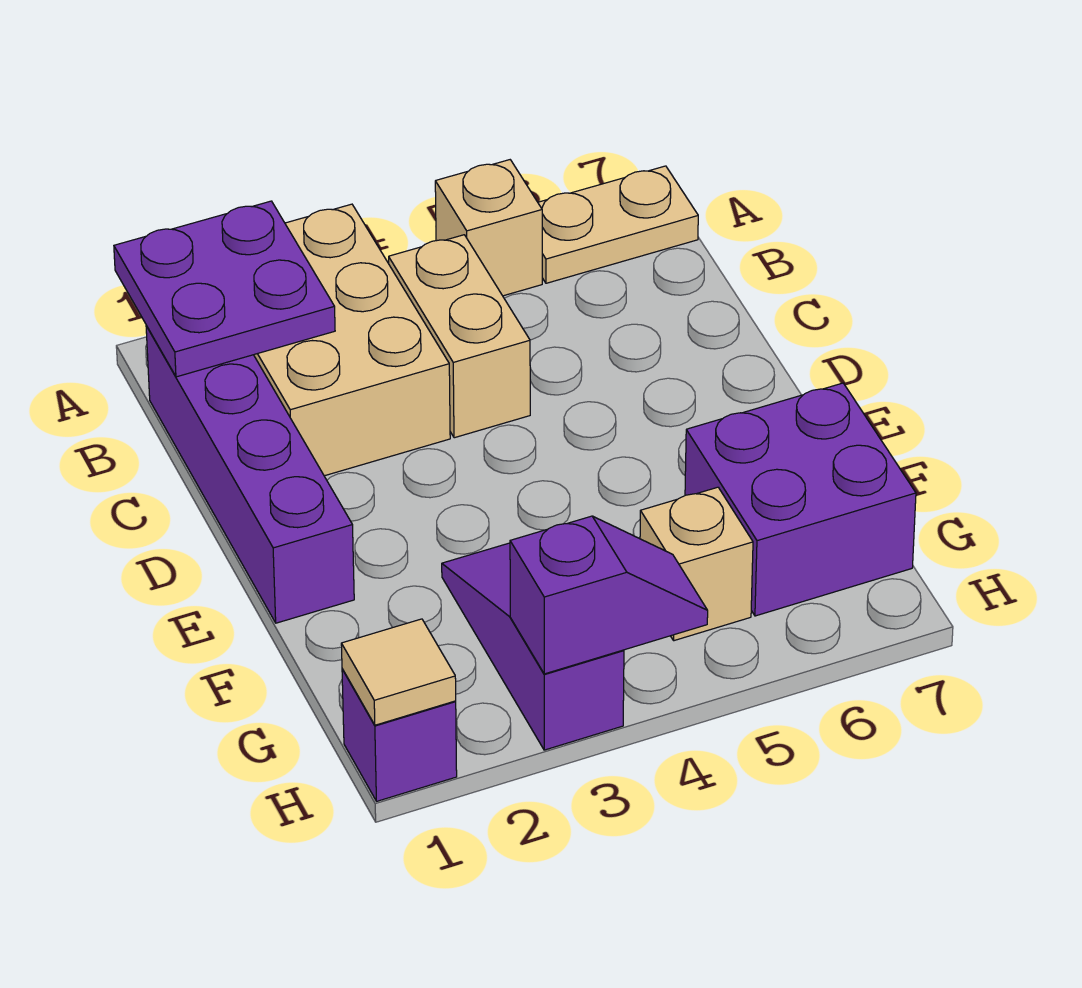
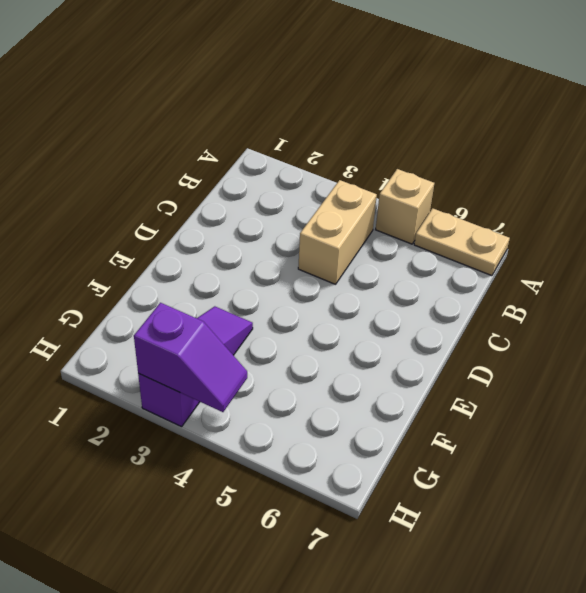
none -> tan 2x3 brick [254,204,450,476]
none -> purple 1x4 brick [146,326,354,623]
none -> purple 2x2 brick [685,383,916,616]

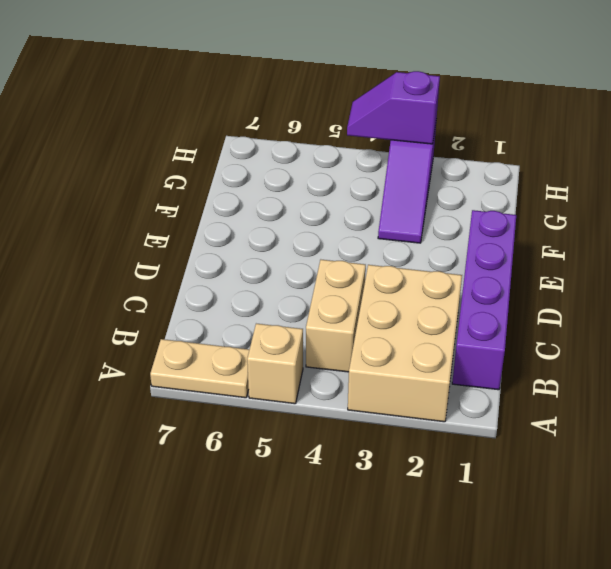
none -> purple 2x2 brick [685,383,916,616]
none -> tan 1x1 brick [640,487,753,641]
none -> purple 1x1 brick [342,669,457,801]

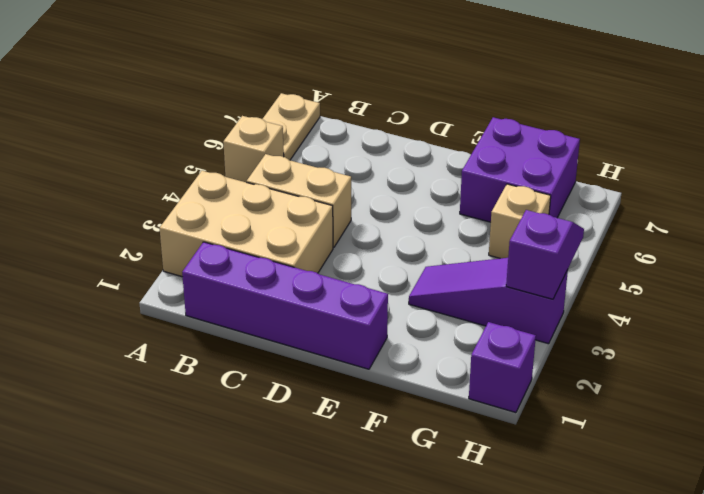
none -> purple 2x2 plate [114,201,335,377]
none -> tan 1x1 tile [341,619,456,725]

